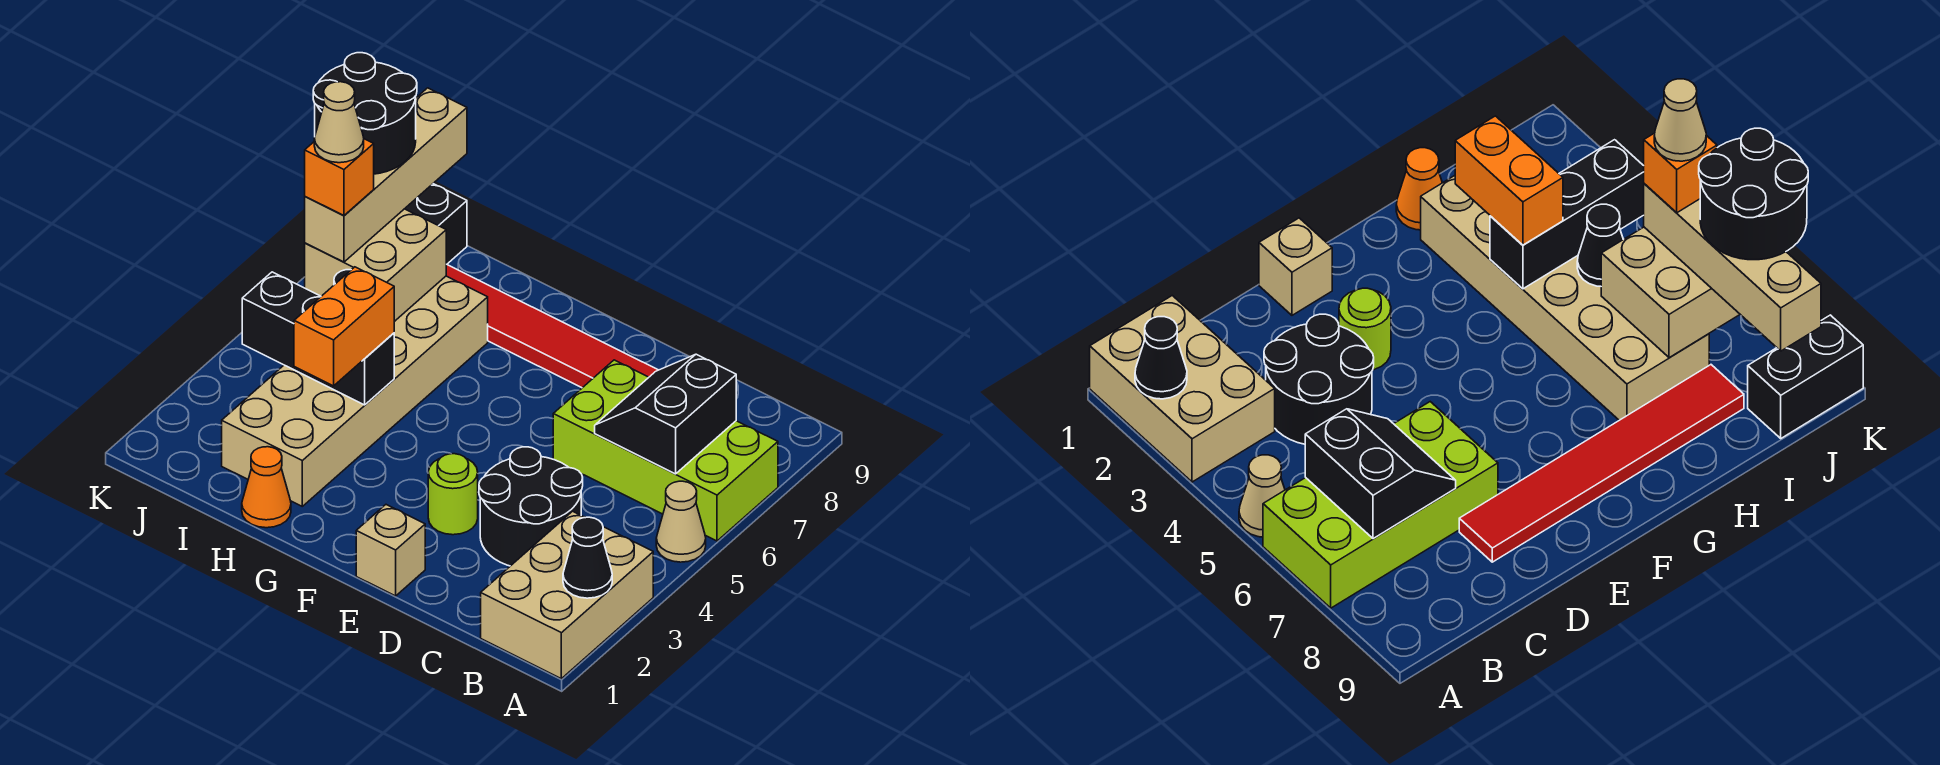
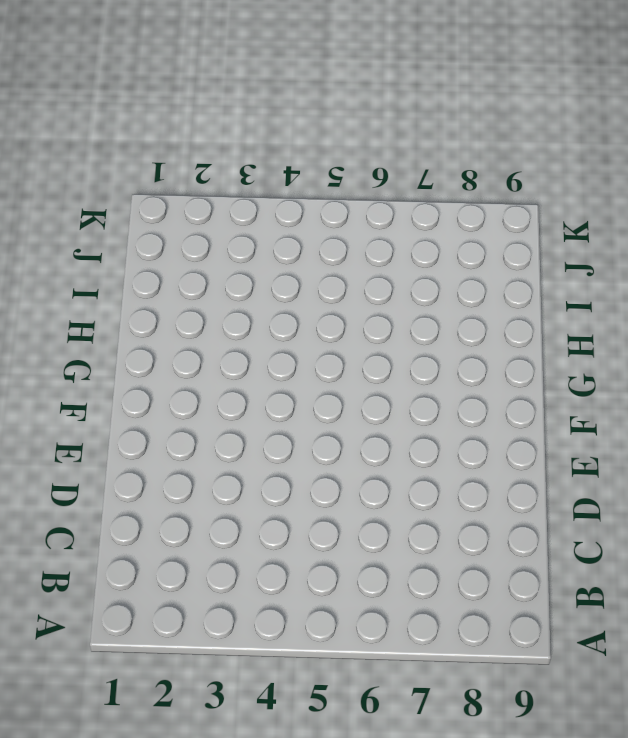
none -> tan 2x3 brick [481,511,653,679]
none -> tan 1x1 cone [656,481,706,562]
none -> lime 2x4 brick [553,360,778,541]

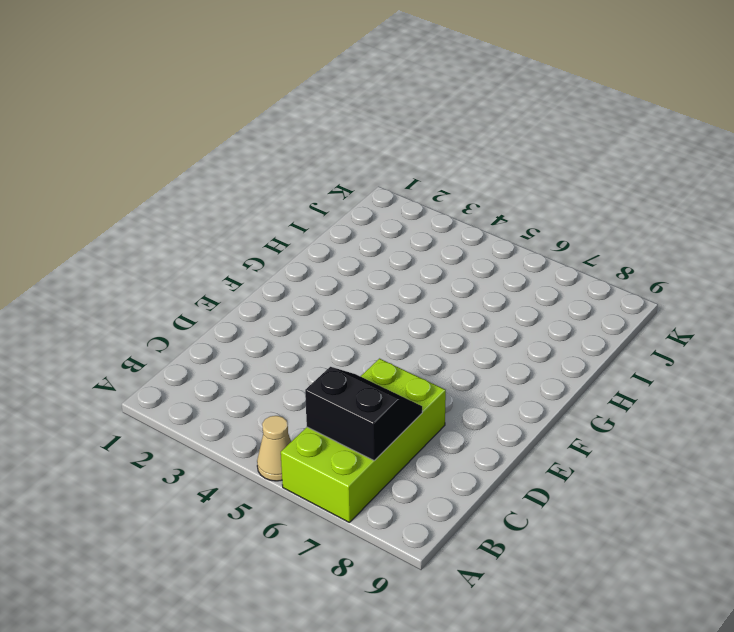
none -> tan 2x3 brick [481,511,653,679]
none -> black 2x2 round brick [479,447,583,566]
none -> red 1x6 tile [446,264,658,388]

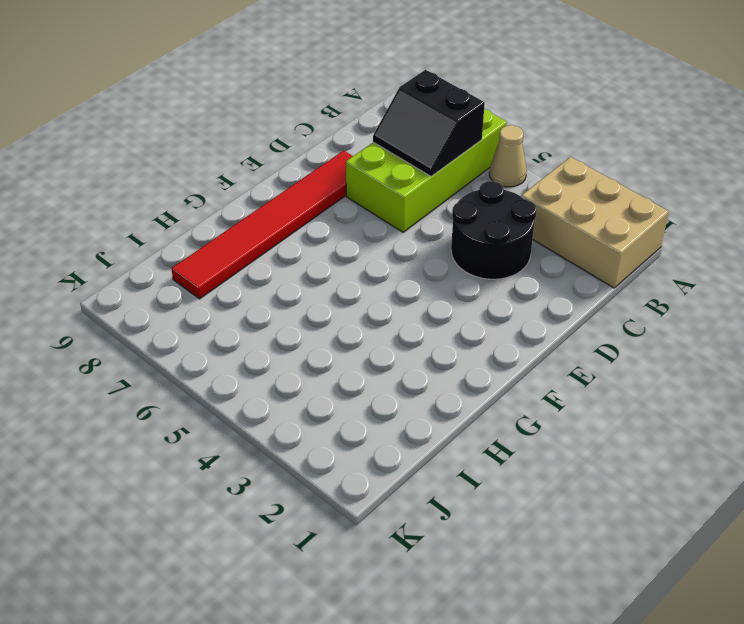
none -> tan 1x1 brick [356,505,425,596]
none -> lime 1x1 round brick [428,454,478,535]
none -> orange 1x1 cone [242,447,291,528]

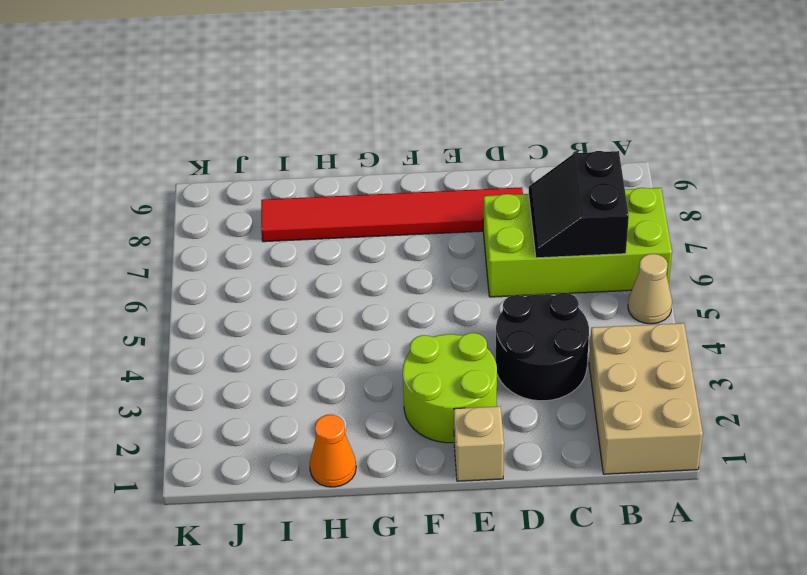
lime 2x2 round brick [403,333,497,443] -> lime 1x1 round brick [428,454,478,535]
none -> tan 2x6 brick [222,276,488,506]
none -> black 1x2 brick [405,184,467,264]
none -> black 1x1 cone [563,517,612,598]

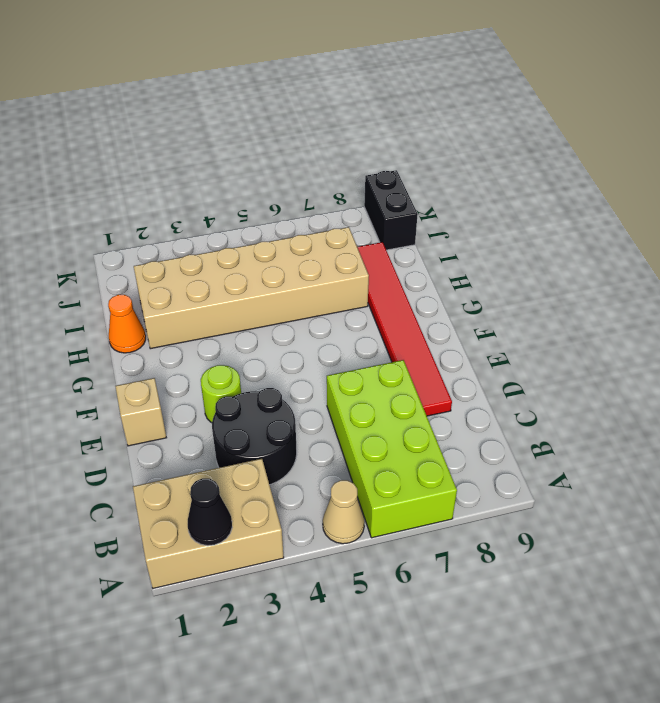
none -> black 2x2 slope [595,354,736,474]
none -> black 1x3 brick [242,272,394,405]
none -> black 1x1 cone [1577,204,1623,286]

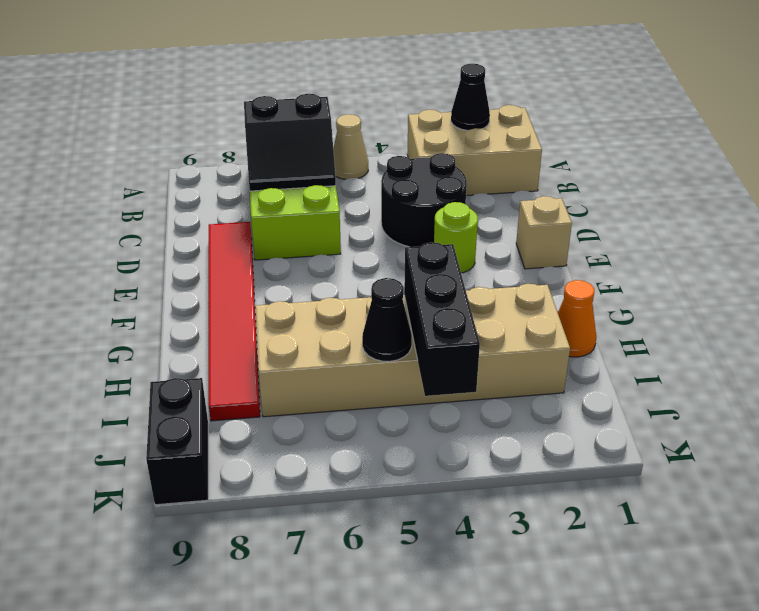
none -> tan 2x2 brick [305,209,446,322]
none -> orange 1x2 brick [294,267,394,386]
none -> tan 1x4 brick [305,88,467,262]

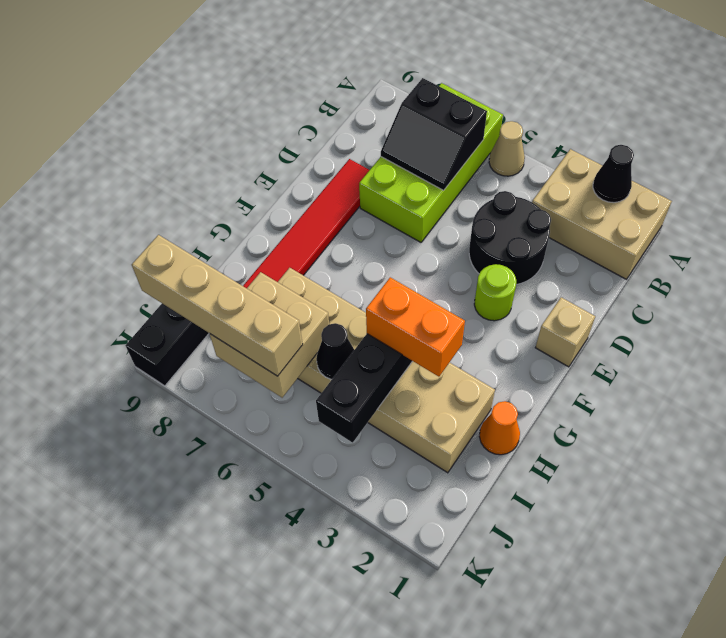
none -> orange 1x1 brick [305,139,374,215]
none -> black 2x2 round brick [313,53,417,174]
none -> tan 1x1 cone [314,82,364,163]

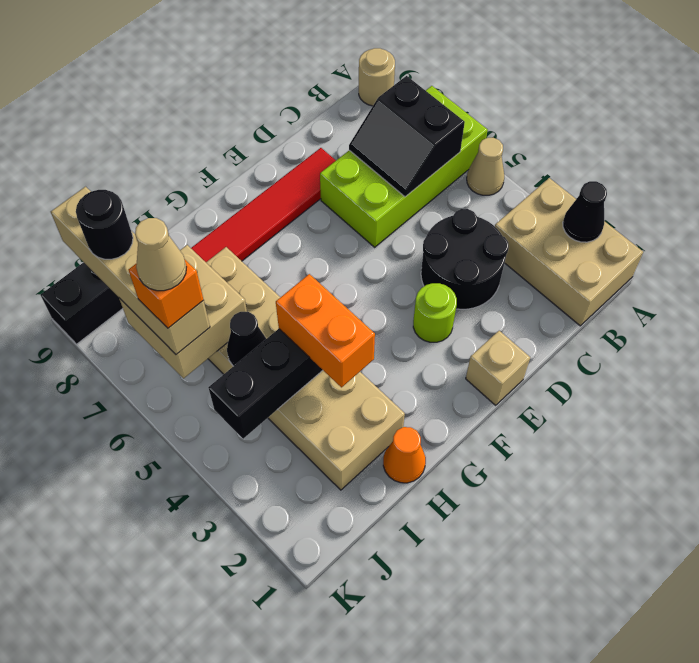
tan 1x1 round brick [359,48,395,106] -> none
black 1x1 round brick [76,190,133,259] -> black 2x2 round brick [313,53,417,174]

